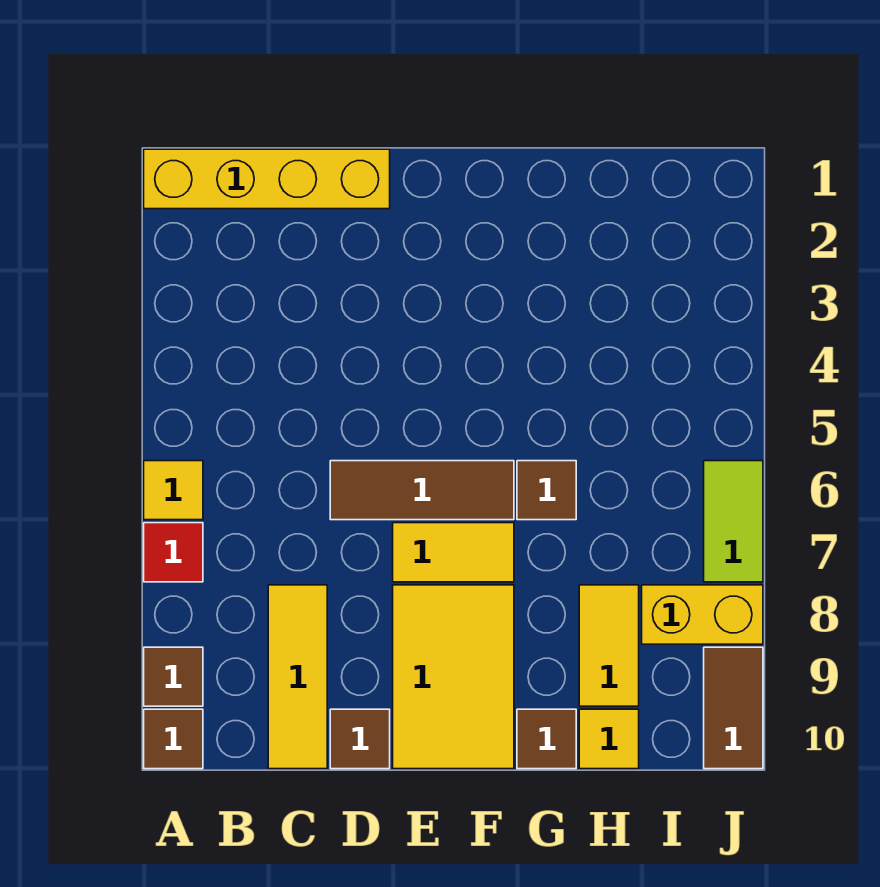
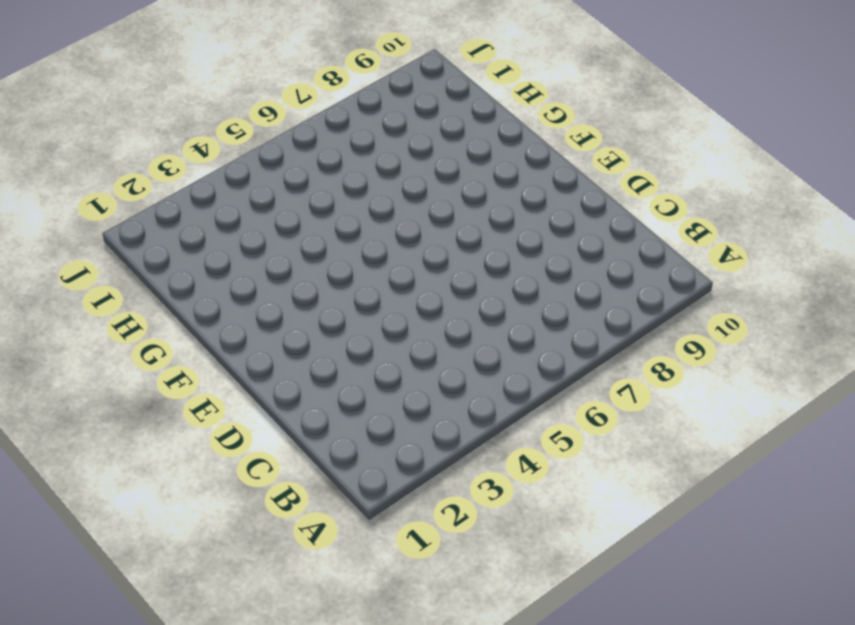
none -> yellow 1x4 brick [144,149,390,209]
none -> yellow 1x1 tile [144,461,203,520]
none -> red 1x1 tile [144,523,203,582]

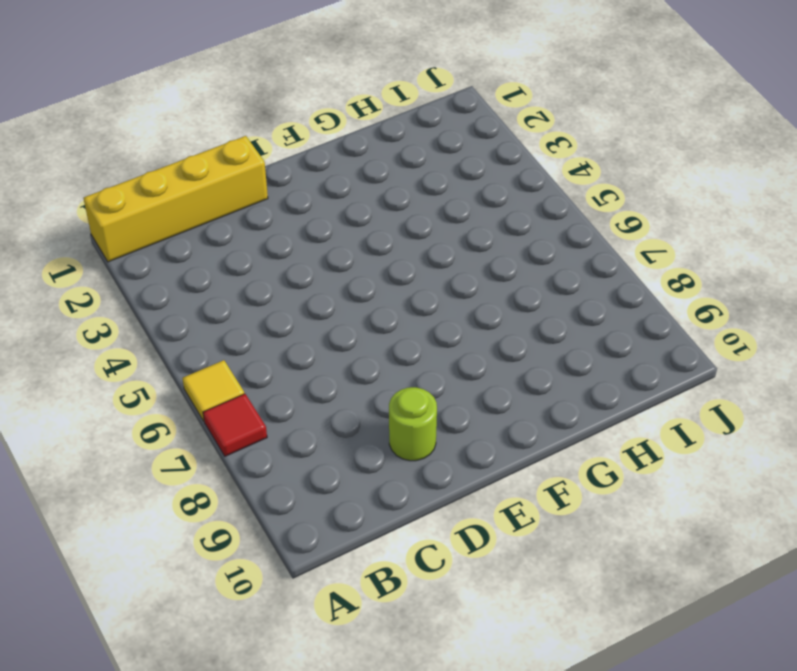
lime 1x1 round brick [389,387,437,461] -> none
none -> brown 1x1 tile [144,647,203,706]
none -> brown 1x1 tile [144,709,203,769]
none -> yellow 1x3 tile [268,585,327,769]

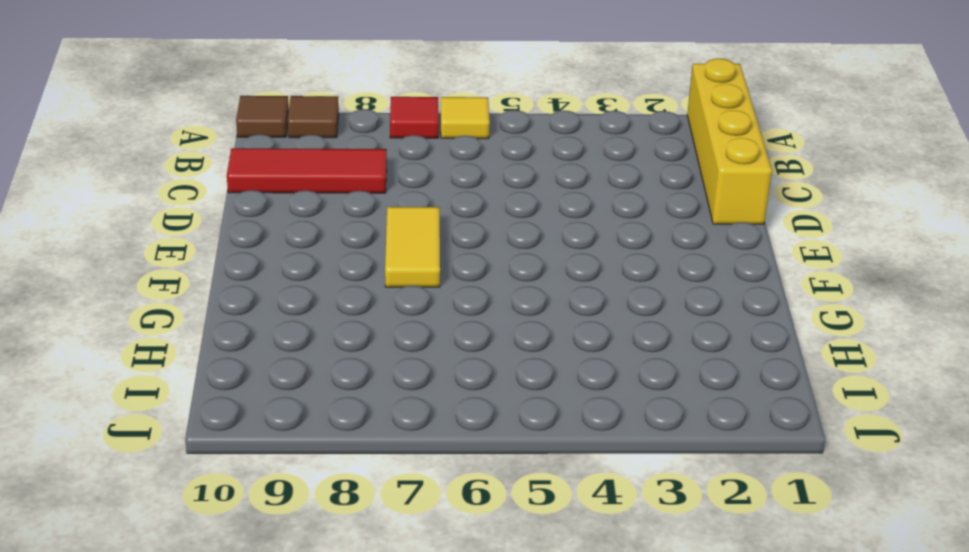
red 1x3 tile [227,148,387,193] -> yellow 1x3 tile [268,585,327,769]
none -> brown 1x3 tile [330,461,514,520]
none -> brown 1x1 tile [330,709,390,769]
none -> yellow 2x3 tile [393,585,514,769]

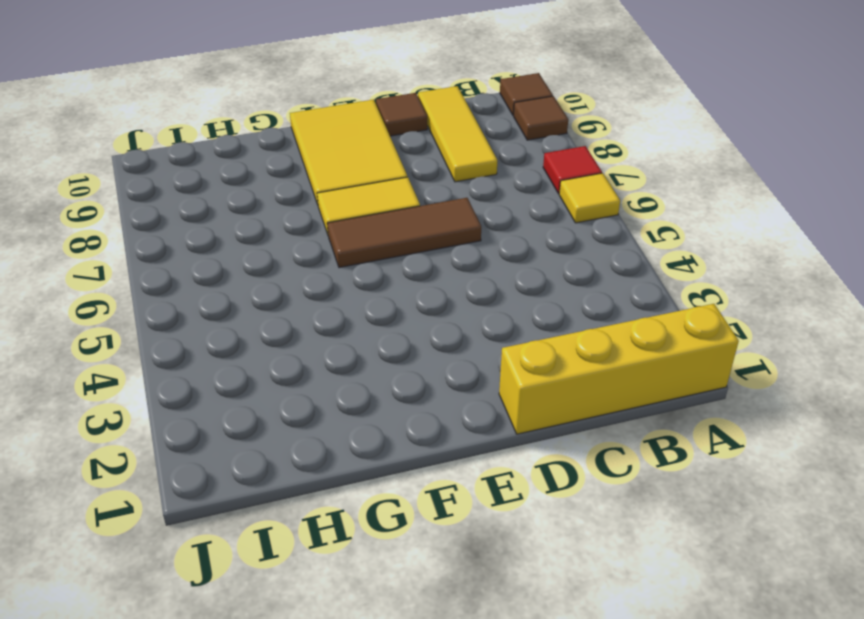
none -> brown 1x1 tile [517,461,576,520]
none -> brown 1x1 tile [517,709,576,769]
none -> yellow 1x2 tile [579,585,639,706]

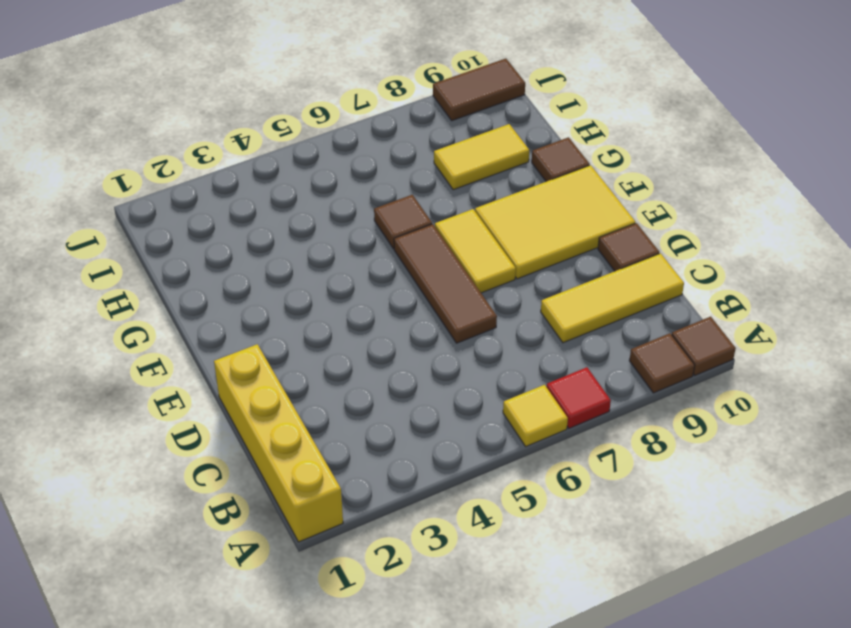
none -> yellow 1x1 tile [579,709,639,769]
none -> yellow 1x2 brick [642,585,763,644]
none -> lime 1x2 tile [704,461,763,582]

